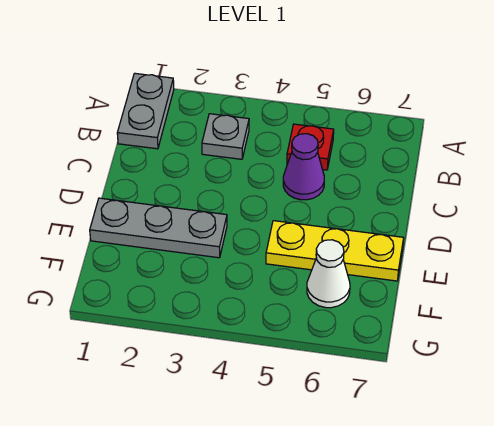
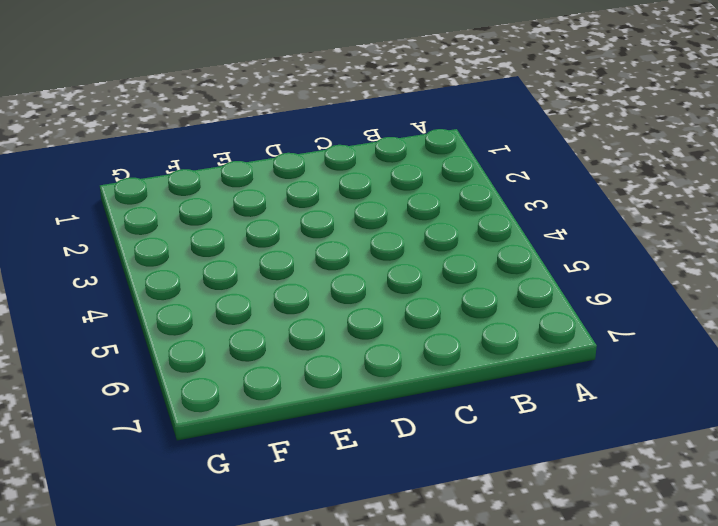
none -> grey 1x2 plate [117,73,174,149]
none -> grey 1x1 plate [202,114,249,159]

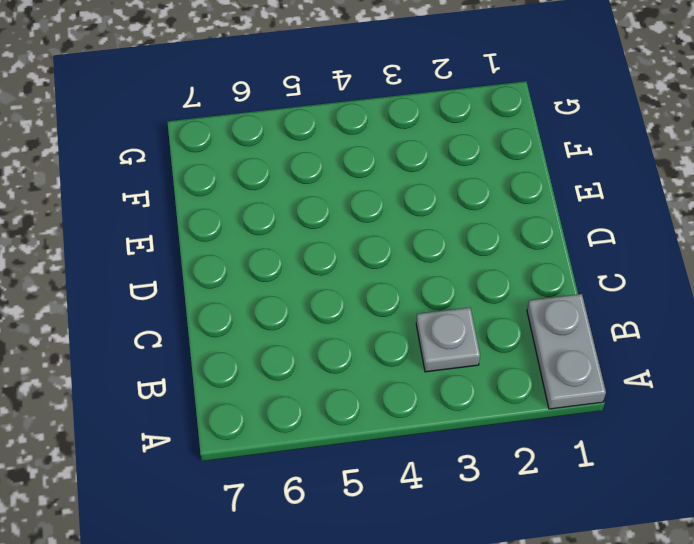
none -> red 1x1 plate [287,124,334,170]
none -> purple 1x1 cone [283,134,324,200]

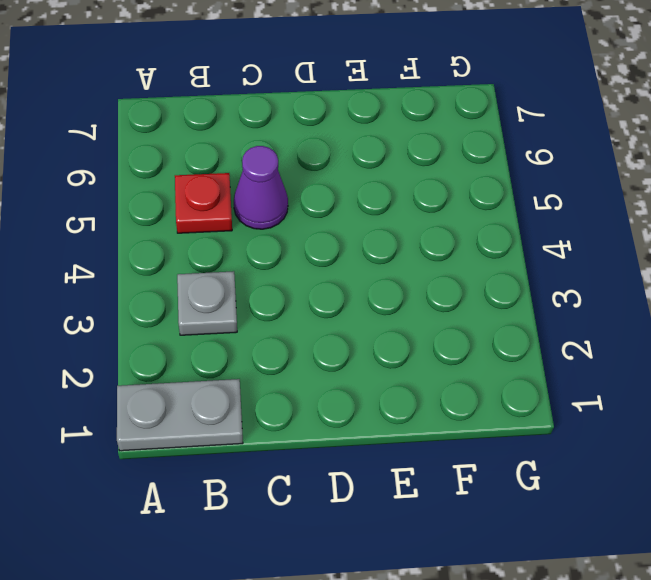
none -> grey 1x3 plate [90,198,227,258]
none -> yellow 1x3 plate [266,221,404,281]

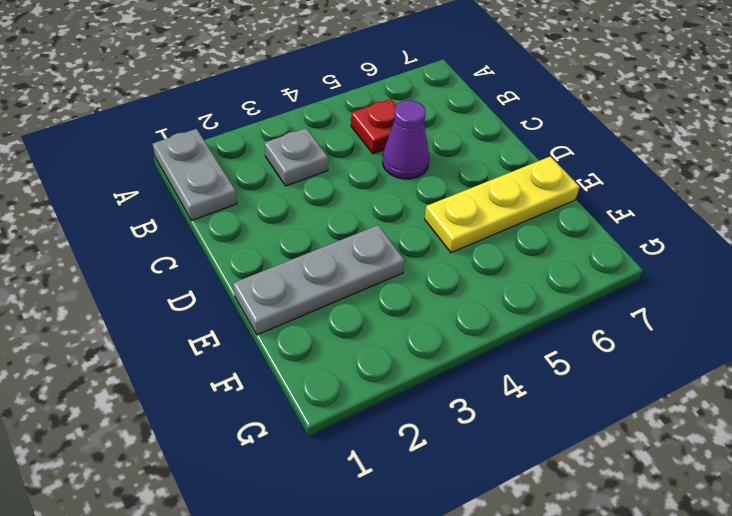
none -> white 1x1 cone [307,240,350,308]

